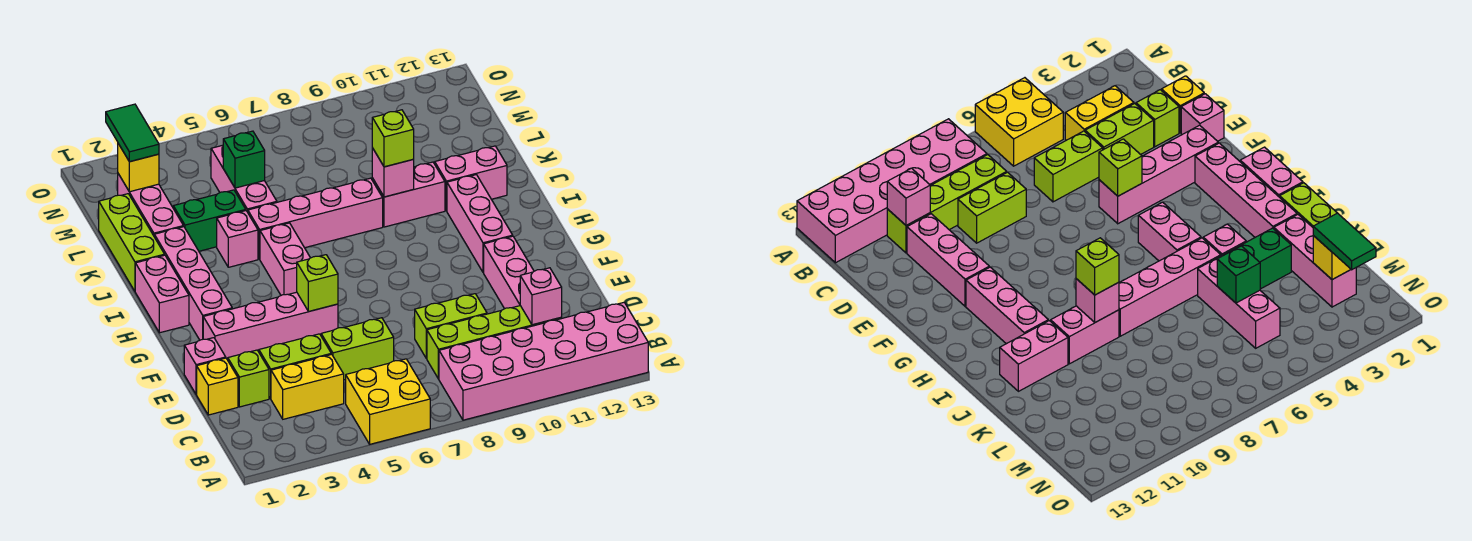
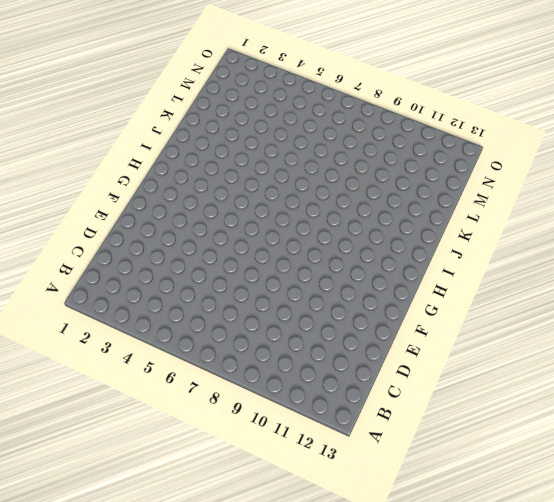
none -> yellow 2x2 brick [346,359,430,444]
none -> pink 2x6 brick [439,303,648,420]
none -> yellow 1x2 brick [271,354,344,419]
none -> lime 1x4 brick [427,306,562,379]

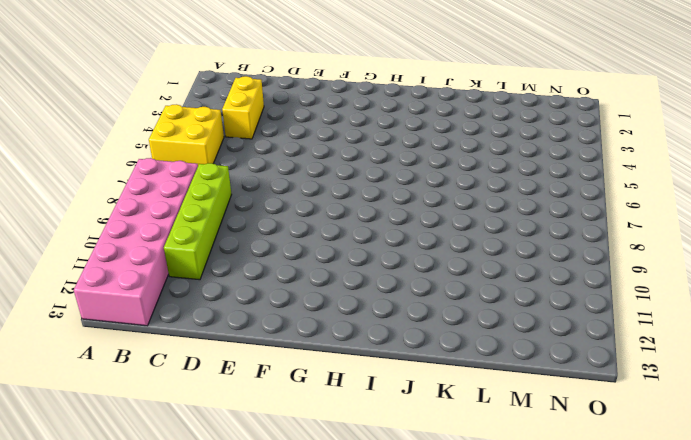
none -> yellow 1x1 brick [197,358,238,415]
none -> lime 1x1 brick [228,350,269,407]
none -> lime 1x2 brick [259,334,331,399]
none -> lime 1x2 brick [321,318,394,380]

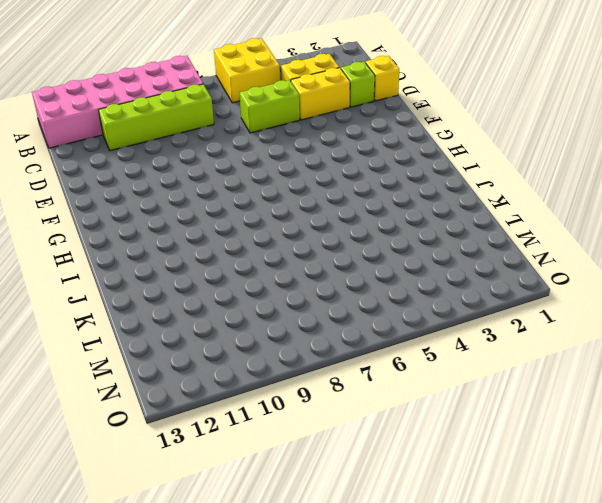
yellow 1x2 brick [291,68,350,120] -> lime 1x2 brick [259,334,331,399]
none -> lime 1x2 brick [415,294,487,358]
none -> pink 1x3 brick [484,236,534,309]
none -> pink 1x1 brick [184,338,226,394]
none -> pink 1x4 brick [203,292,338,360]

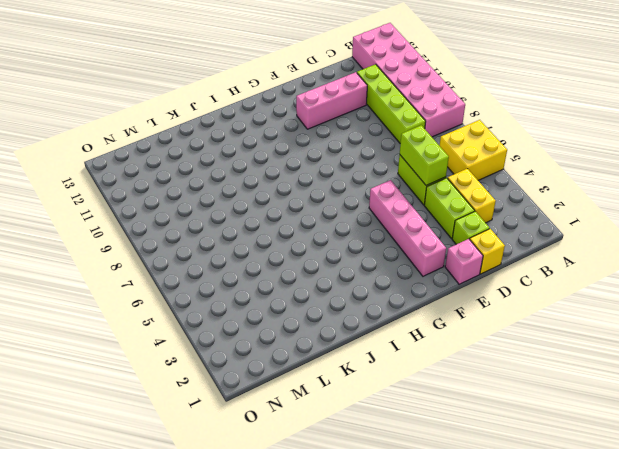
lime 1x2 brick [400,125,449,185] -> lime 1x2 brick moved to [415,294,487,358]
none -> pink 1x4 brick [154,227,232,340]
none -> pink 1x3 brick [447,175,513,273]
none -> pink 1x2 brick [135,255,189,333]
none -> pink 1x2 brick [260,223,310,295]

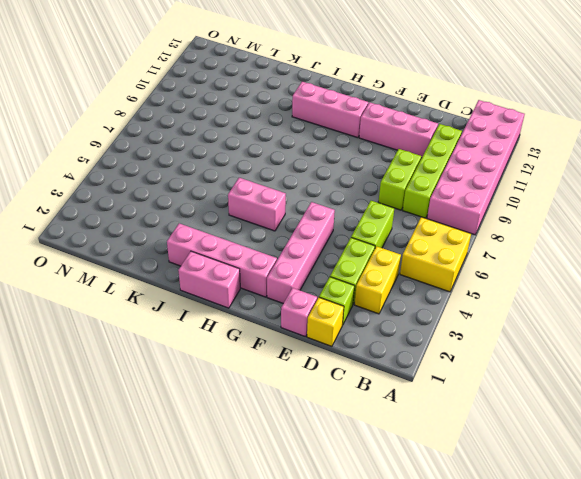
none -> lime 1x3 brick [99,194,165,291]
none -> pink 1x1 brick [217,211,258,267]
none -> pink 1x4 brick [248,178,383,259]
none -> pink 1x2 brick [372,162,445,227]

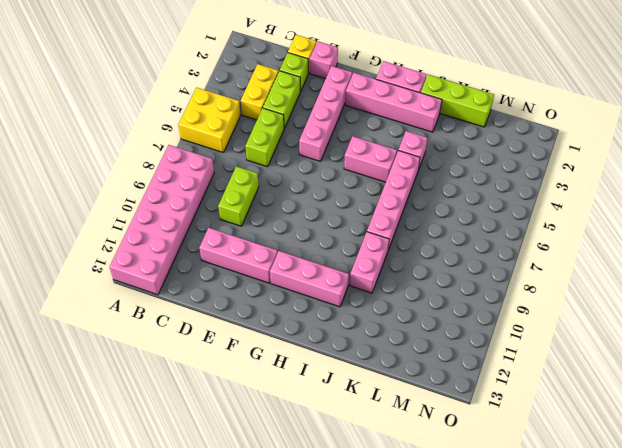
none -> lime 1x4 brick [427,306,562,379]
none -> pink 1x2 brick [435,146,507,211]
none -> pink 1x3 brick [118,174,183,235]
none -> green 1x2 brick [173,190,246,251]

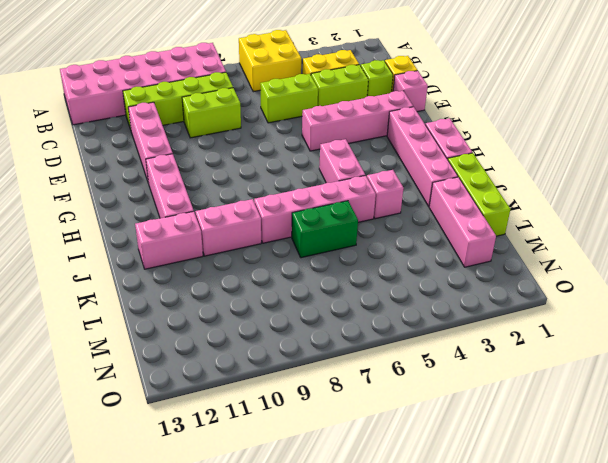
green 1x2 brick [292,201,358,258] -> green 1x2 brick moved to [173,190,246,251]
none -> pink 1x3 brick [211,145,277,212]
none -> pink 1x1 brick [520,268,562,325]
none -> lime 1x1 brick [297,255,338,311]
none -> pink 1x1 brick [372,148,414,197]

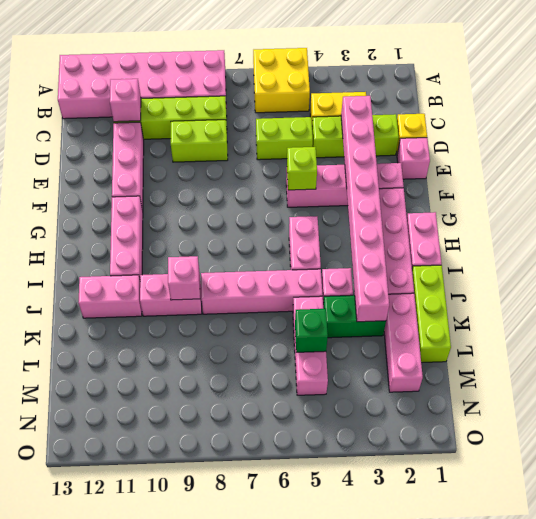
pink 1x8 brick [341,96,389,322] -> none
none -> yellow 1x1 brick [118,144,159,192]
none -> lime 1x1 brick [372,110,414,167]
none -> green 1x2 tile [106,104,159,162]

